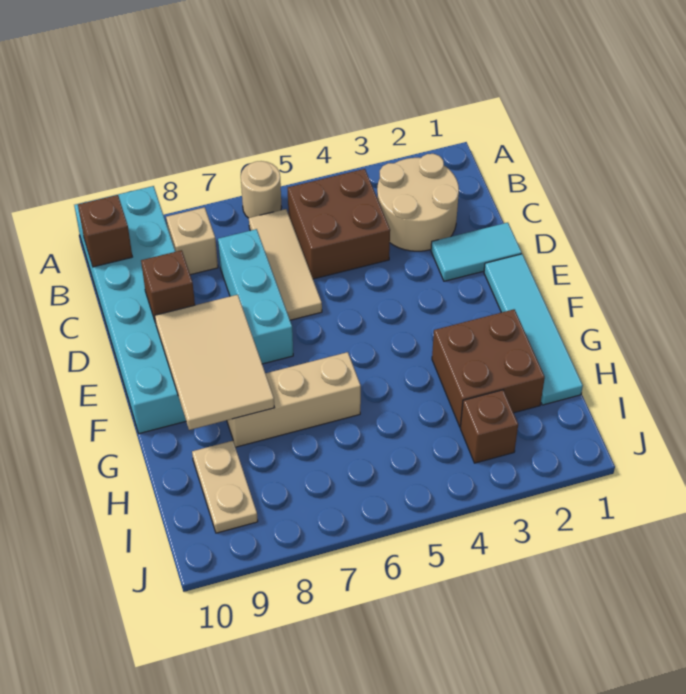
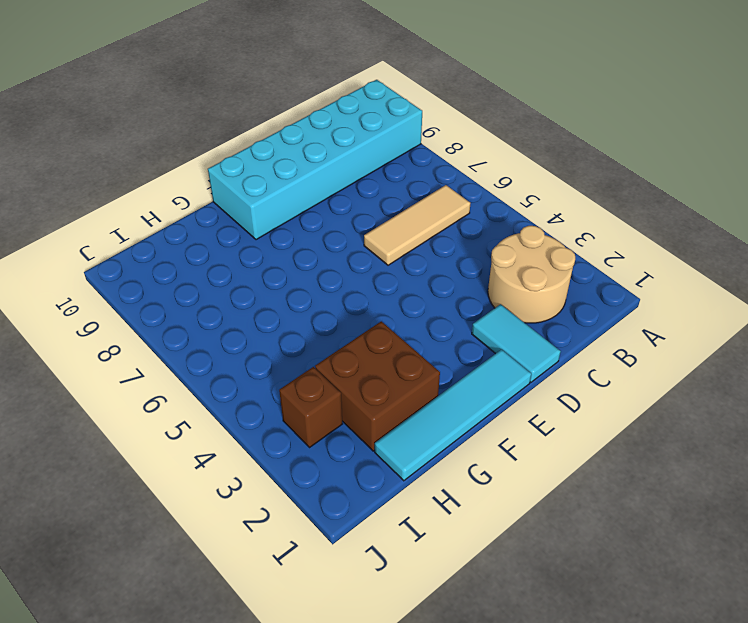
none -> tan 1x1 round brick [241,161,282,218]
none -> brown 2x2 brick [288,169,390,279]
none -> tan 1x1 brick [166,207,218,275]

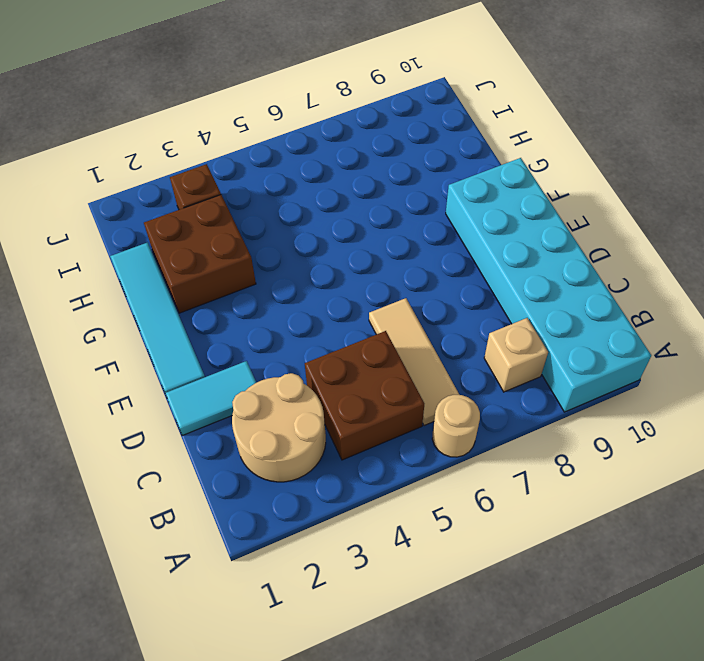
none -> cyan 1x3 brick [218,229,293,364]
none -> tan 1x3 brick [227,352,361,447]
none -> tan 1x2 plate [192,441,258,533]

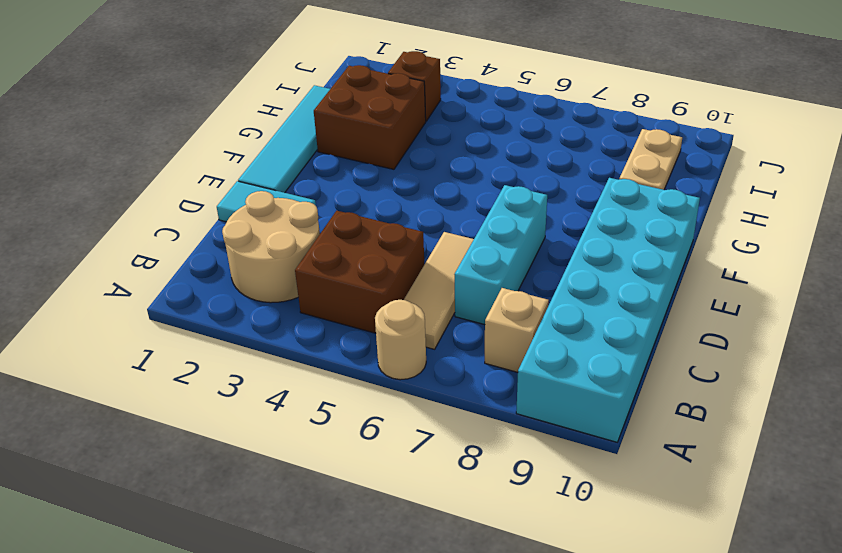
none -> tan 1x3 brick [227,352,361,447]
none -> brown 1x1 brick [78,195,132,267]
none -> brown 1x1 brick [141,250,195,323]

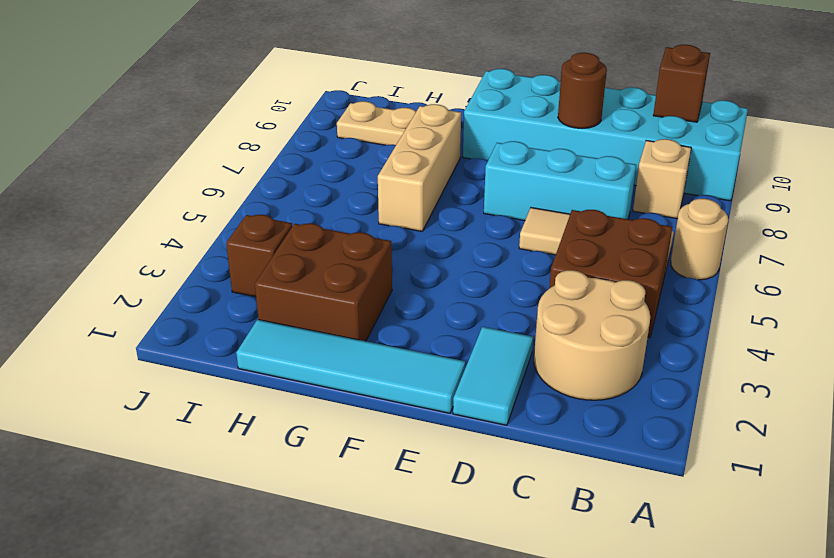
brown 1x1 round brick [558,53,607,129] -> brown 1x1 brick [141,250,195,323]
none -> tan 2x3 tile [155,295,275,430]

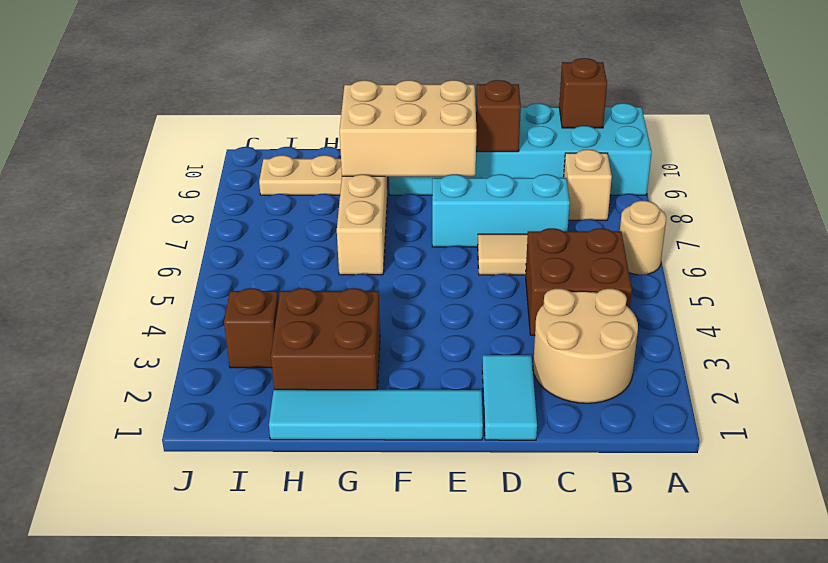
tan 2x3 brick [340,80,477,176] -> tan 2x3 tile [155,295,275,430]

